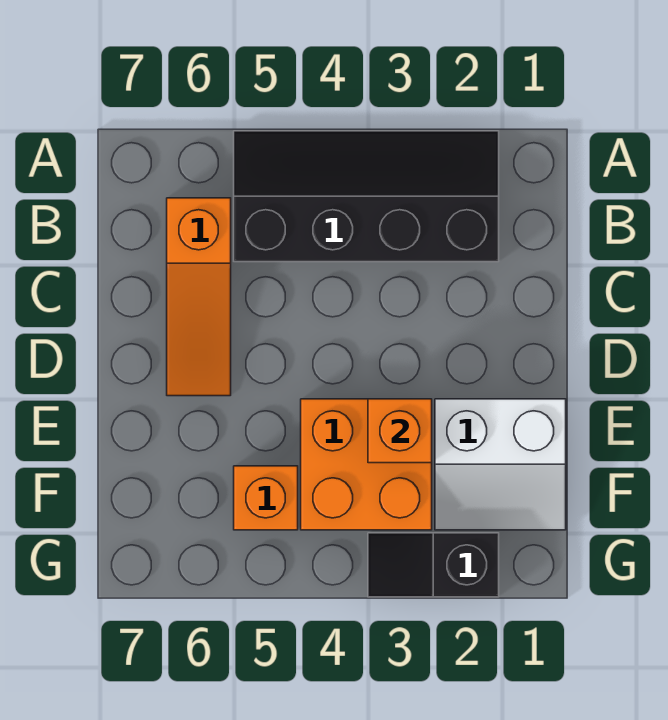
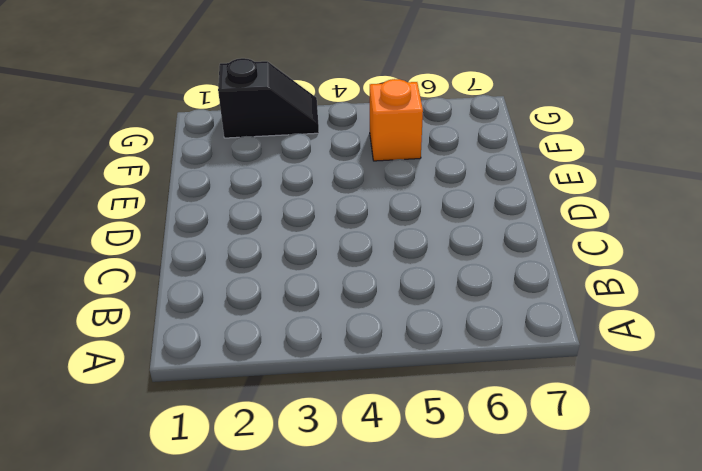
none -> black 2x4 slope [234,131,499,262]
none -> orange 1x3 slope [167,198,231,396]

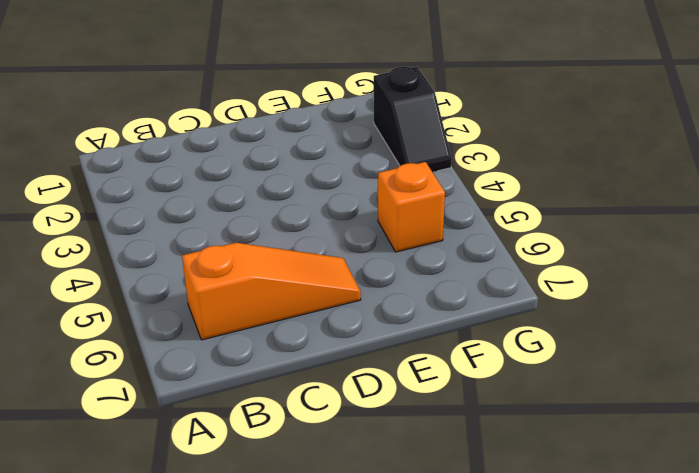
none -> black 2x4 slope [234,131,499,262]
none -> white 2x2 slope [435,399,566,530]

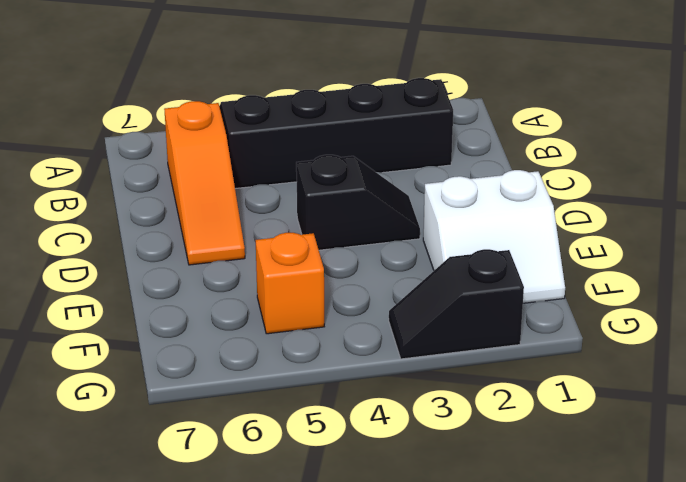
black 1x2 slope [296,155,420,250] -> none
none -> orange 2x2 brick [301,399,432,530]
none -> orange 1x1 brick [368,399,432,463]

